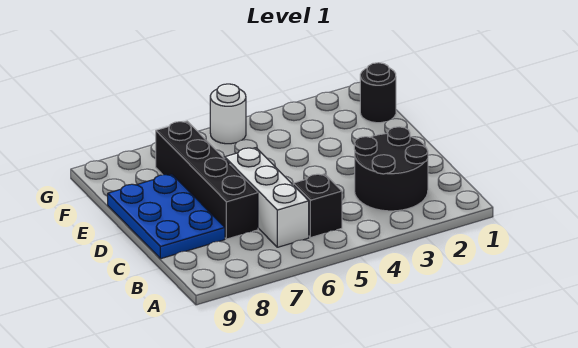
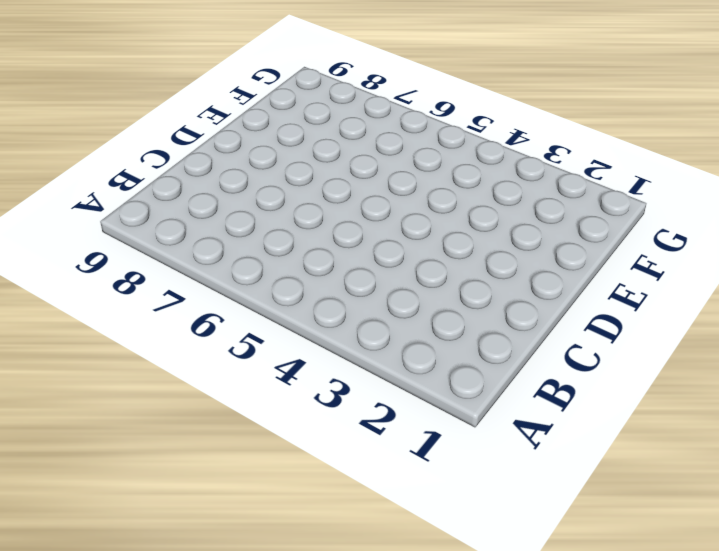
none -> black 2x2 round brick [354,127,428,211]
none -> black 1x1 brick [293,174,342,238]

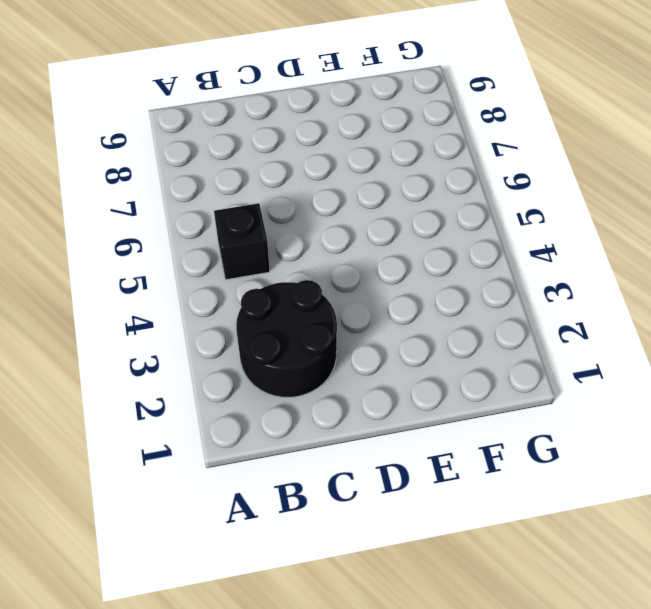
none -> white 1x3 brick [224,148,309,247]
none -> black 1x4 brick [156,121,258,239]

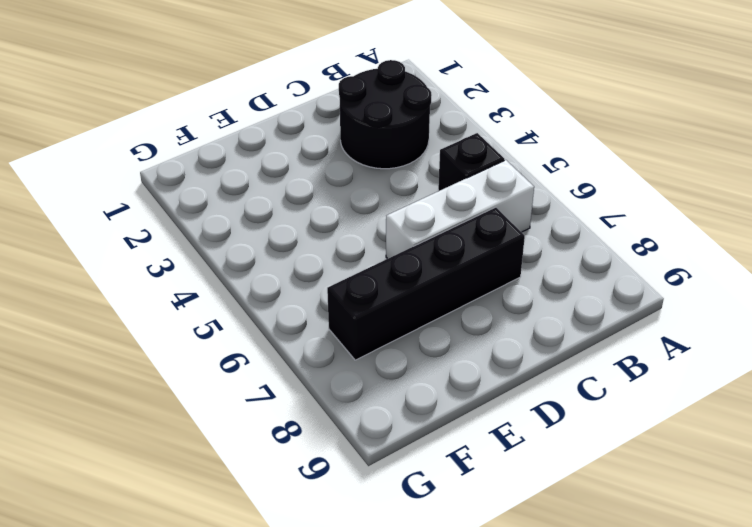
none -> blue 2x3 plate [108,174,225,259]
none -> black 1x1 round brick [360,63,396,123]

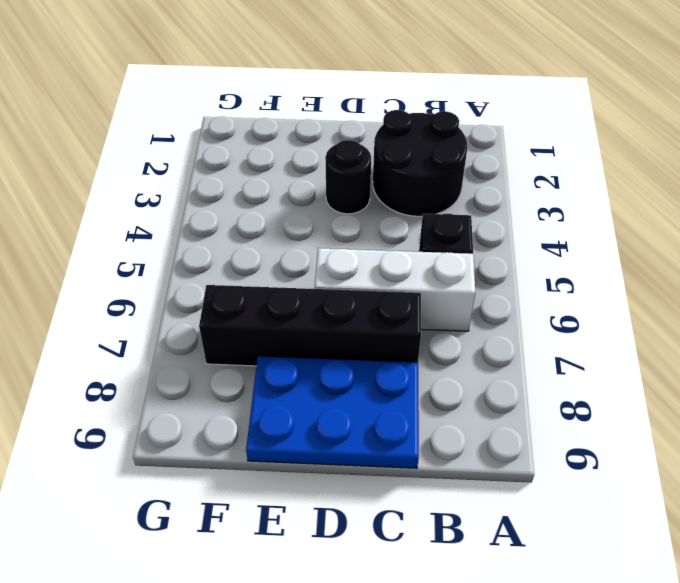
black 1x1 round brick [325,140,371,214] -> black 1x1 round brick moved to [360,63,396,123]
none -> white 1x1 round brick [210,84,246,144]

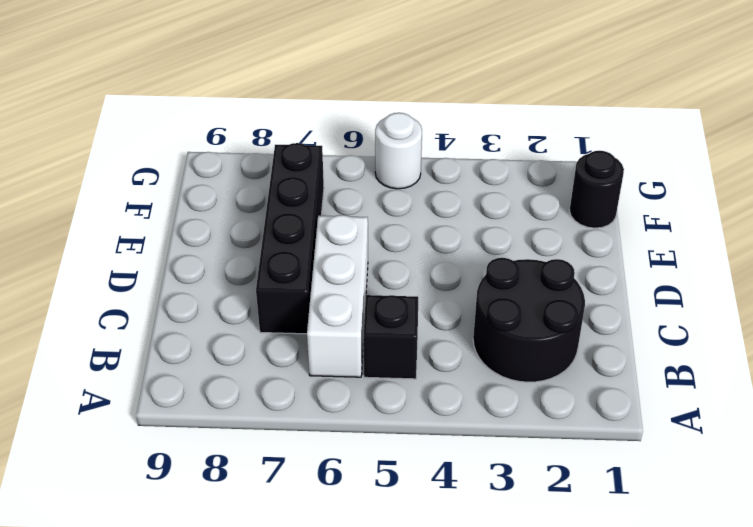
none -> blue 2x3 plate [108,174,225,259]

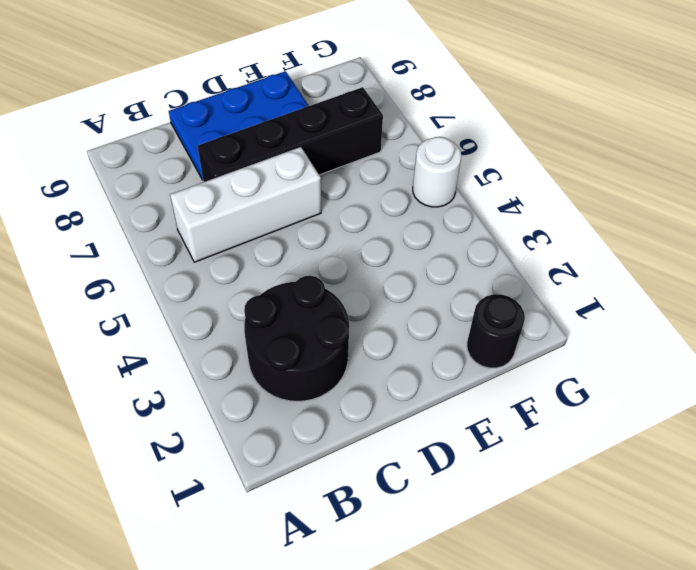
none -> black 1x1 brick [293,174,342,238]

